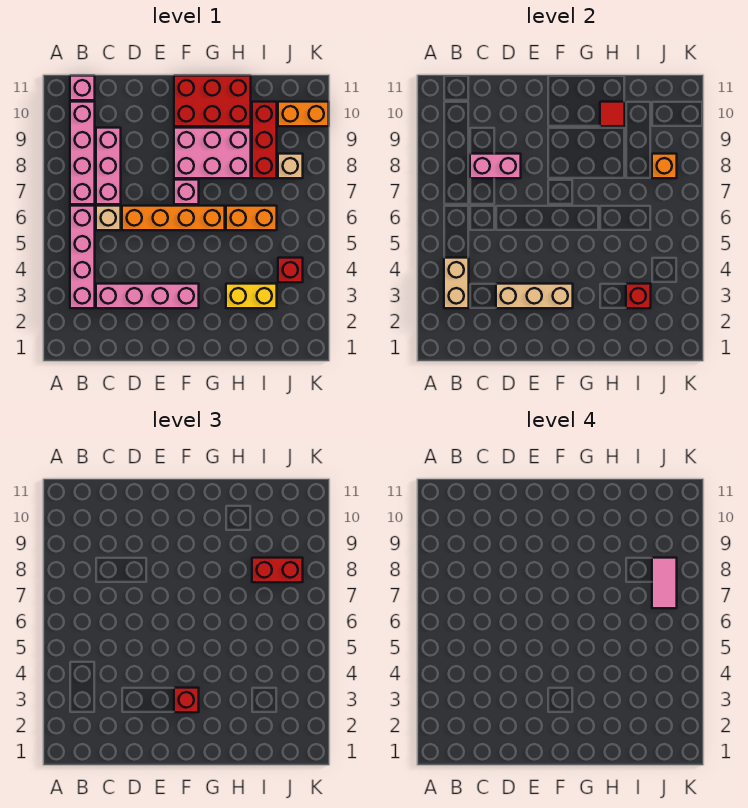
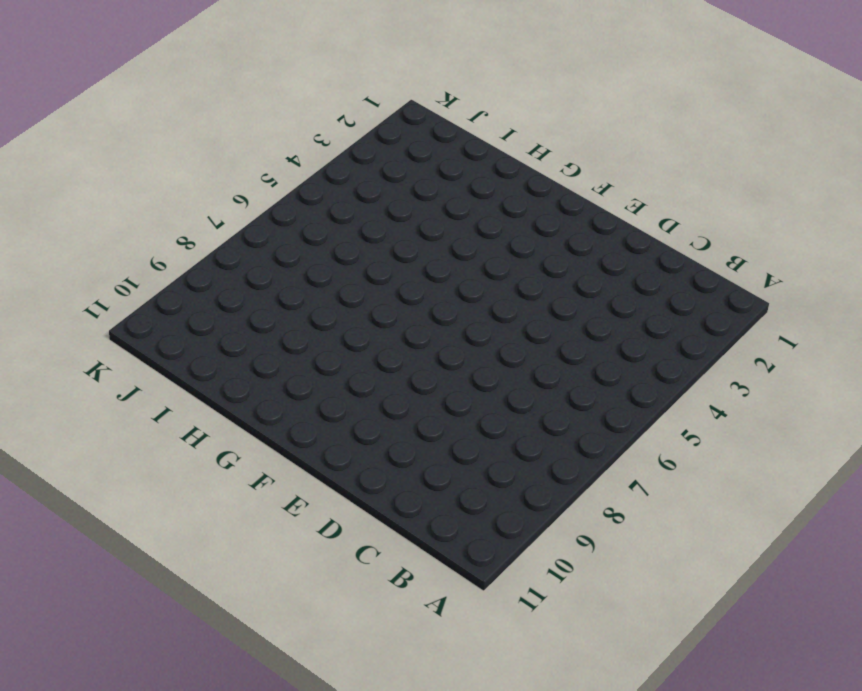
none -> pink 1x4 brick [70,206,95,308]
none -> pink 1x4 brick [70,102,95,204]
none -> pink 1x1 brick [70,76,95,100]

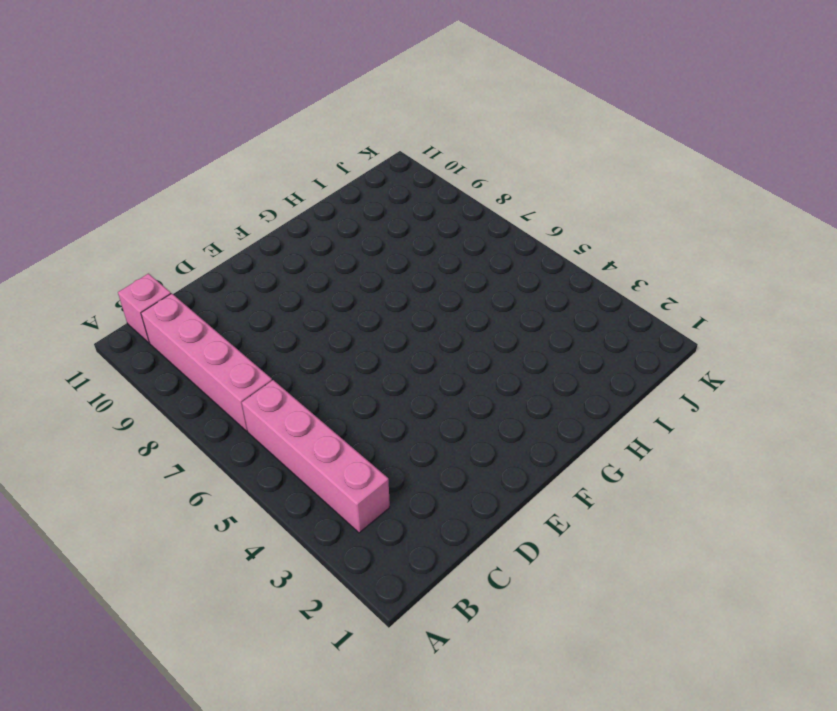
none -> pink 1x4 brick [96,284,199,308]
none -> tan 1x1 brick [96,206,121,230]
none -> pink 1x3 brick [96,128,121,204]

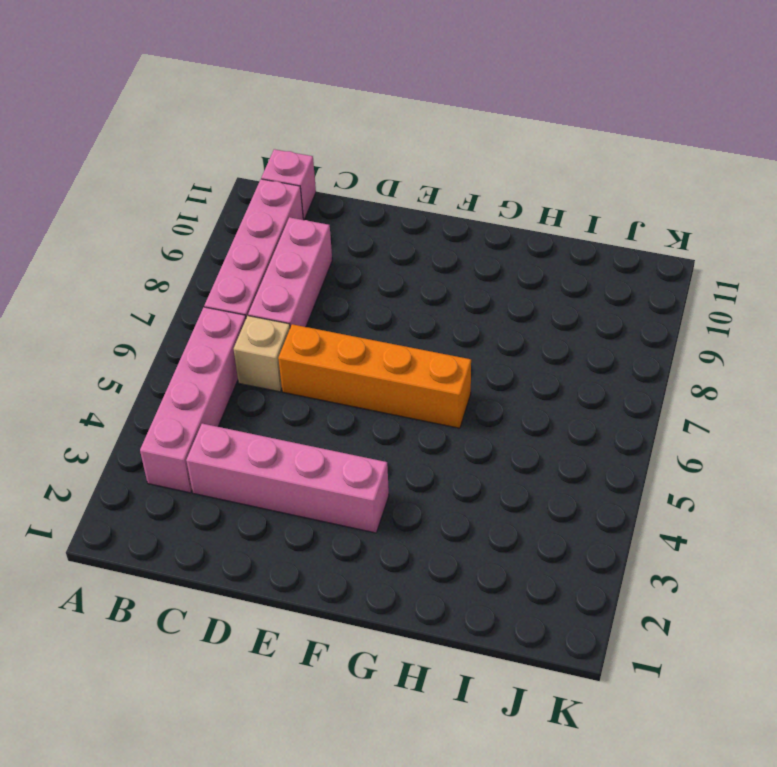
none -> pink 1x1 brick [174,180,199,204]
none -> pink 2x3 brick [174,128,251,178]
none -> red 2x3 brick [174,76,251,126]

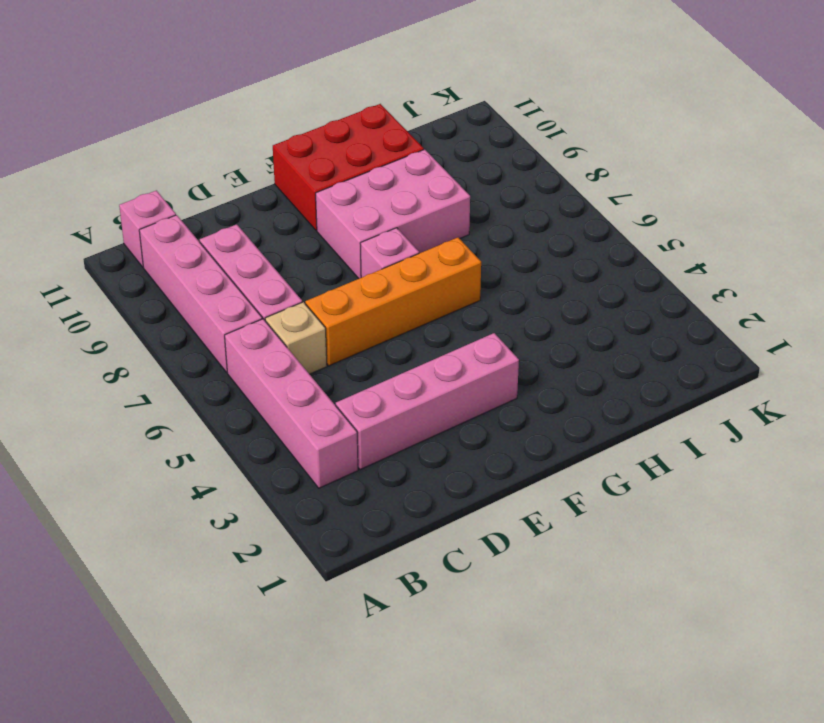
none -> yellow 1x2 brick [226,284,277,308]
none -> orange 1x2 brick [226,206,277,230]
none -> red 1x3 brick [252,102,277,178]

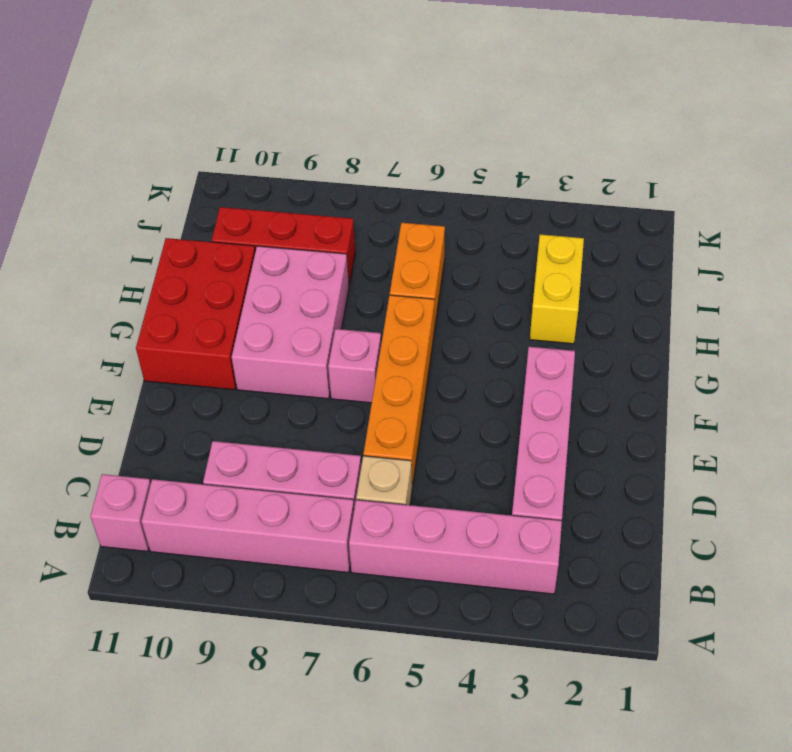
none -> red 1x1 brick [278,258,303,282]
none -> tan 1x1 brick [278,154,303,178]
none -> orange 1x2 brick [278,102,329,126]

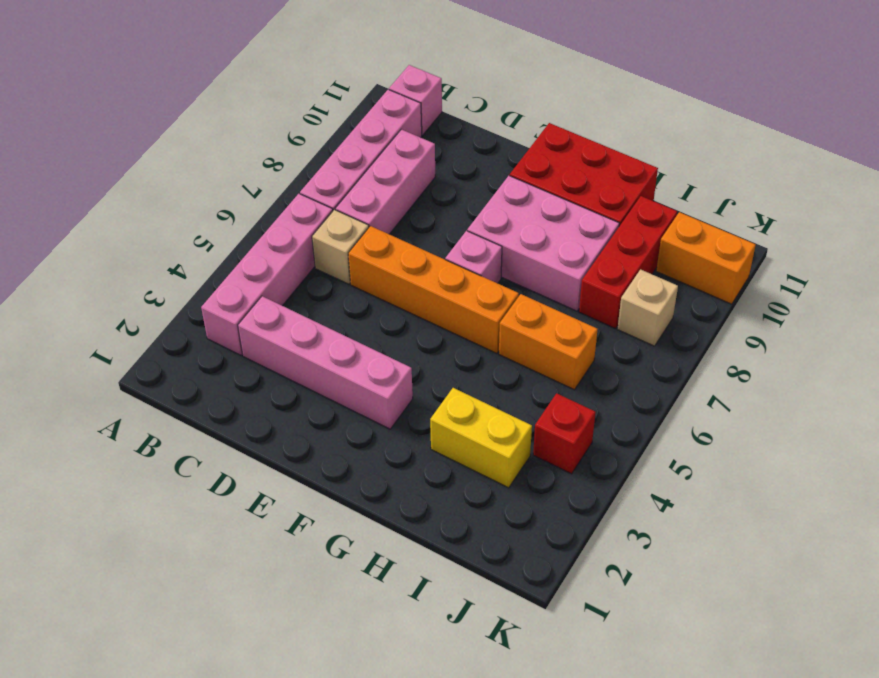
none -> tan 1x2 brick [444,258,469,308]
none -> pink 1x2 brick [470,154,521,178]
none -> tan 1x3 brick [496,284,573,308]

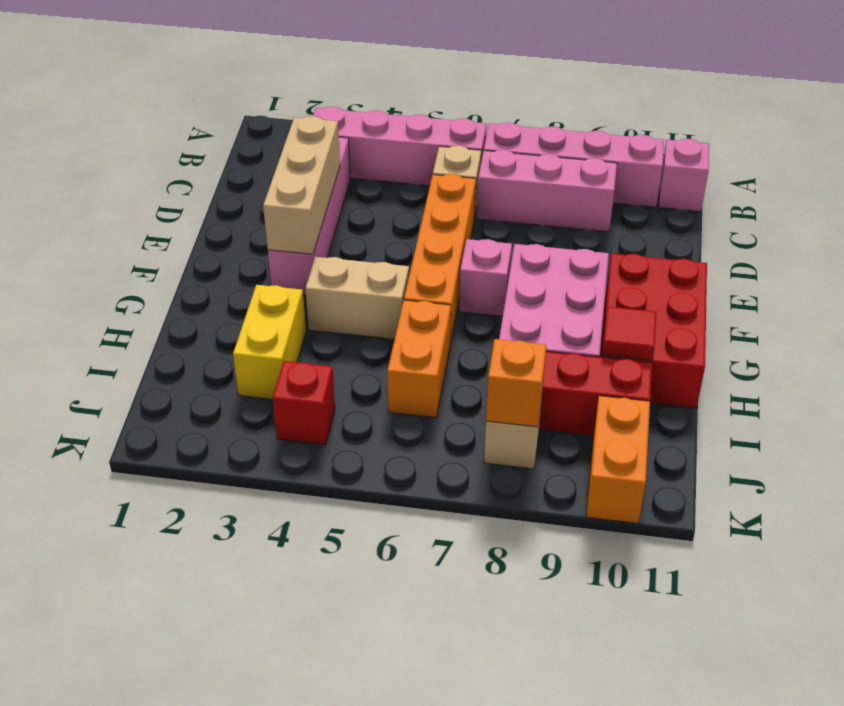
tan 1x2 brick [305,257,409,339] -> tan 1x2 brick moved to [444,258,469,308]
none -> pink 1x2 brick [470,154,521,178]
none -> red 1x1 brick [626,284,651,308]
none -> red 1x1 brick [174,688,199,712]

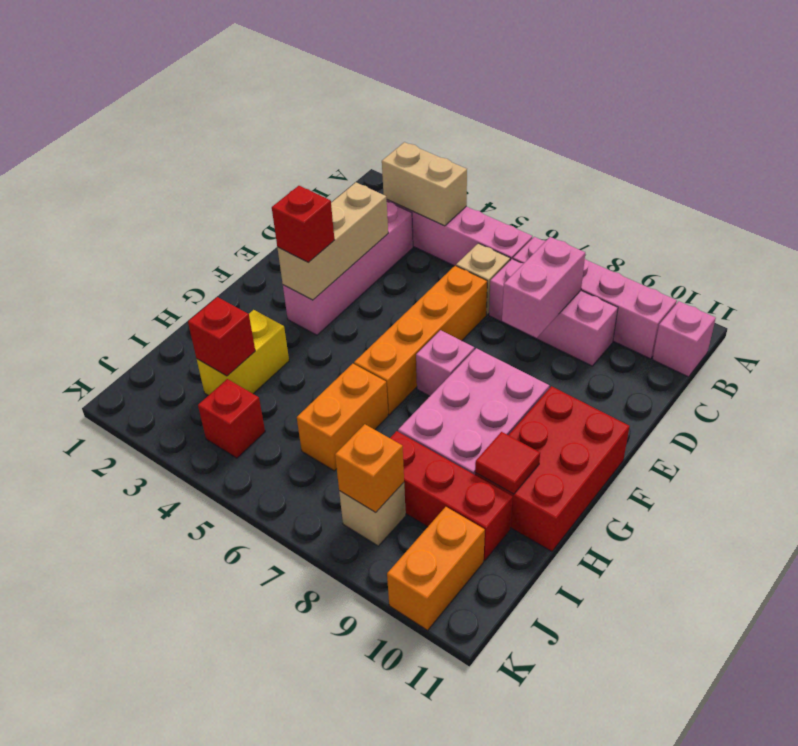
none -> red 1x2 brick [252,558,303,582]
none -> pink 1x2 tile [652,558,677,608]

